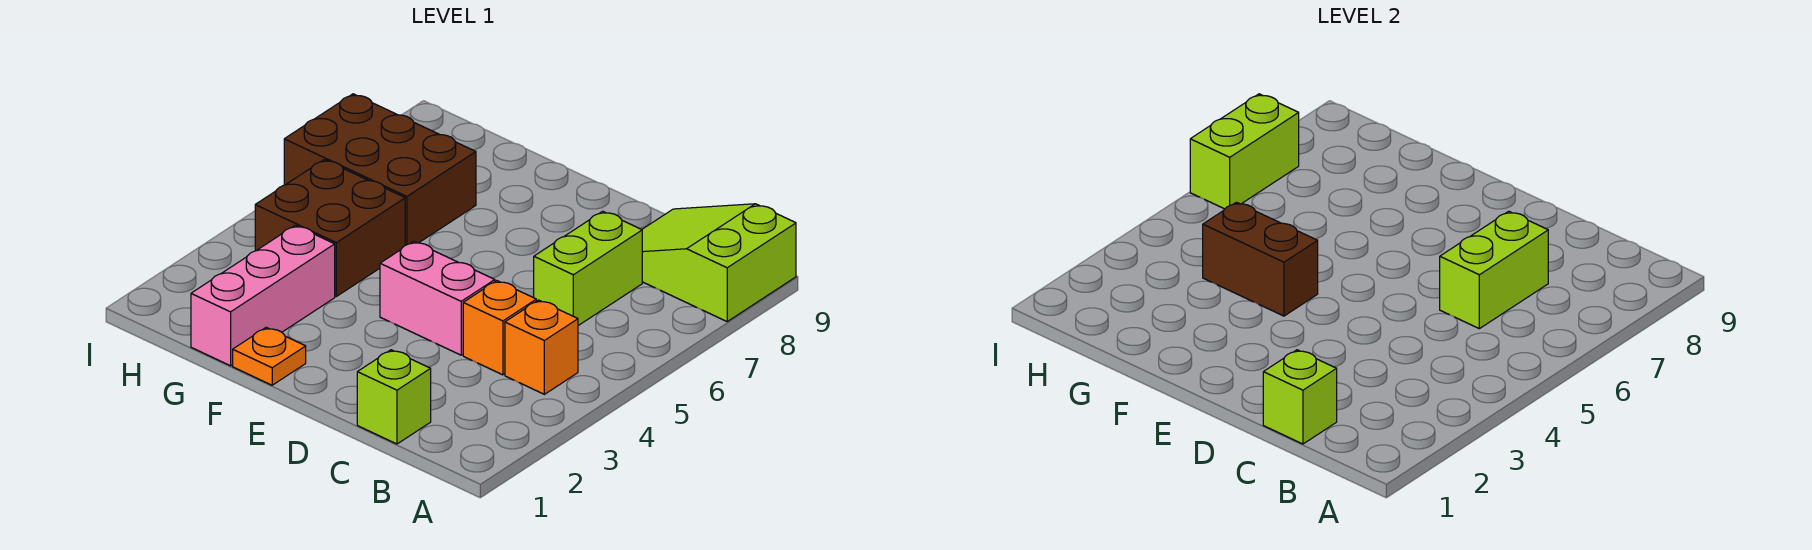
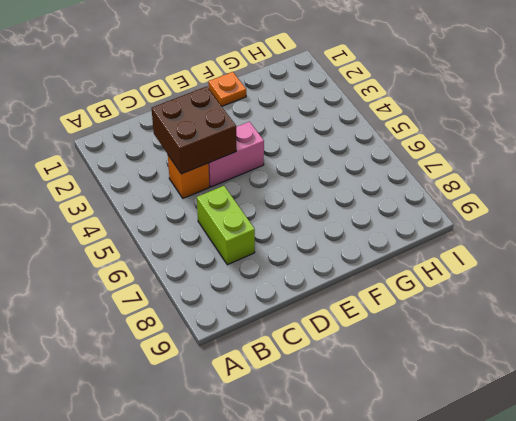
brown 2x2 brick [152,86,236,174] -> brown 2x2 brick moved to [255,160,405,296]
none -> lime 2x3 slope [642,204,796,321]
none -> orange 1x1 brick [505,300,578,394]
none -> lime 1x1 brick [357,350,431,444]

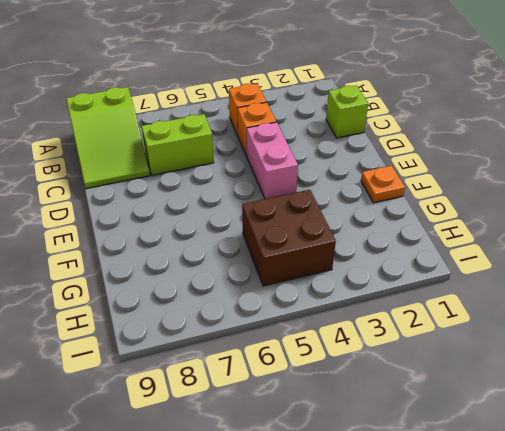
none -> pink 1x3 brick [191,225,335,366]
none -> brown 2x3 brick [284,94,476,245]
none -> lime 1x1 brick [1263,350,1337,444]

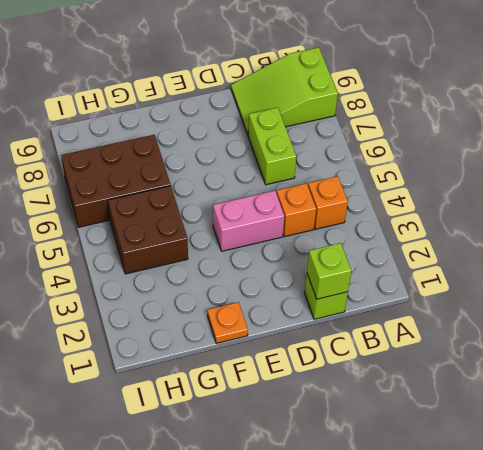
none -> pink 1x3 brick [191,225,335,366]
none -> lime 1x2 brick [1440,211,1548,329]
none -> brown 1x2 brick [1203,202,1318,316]

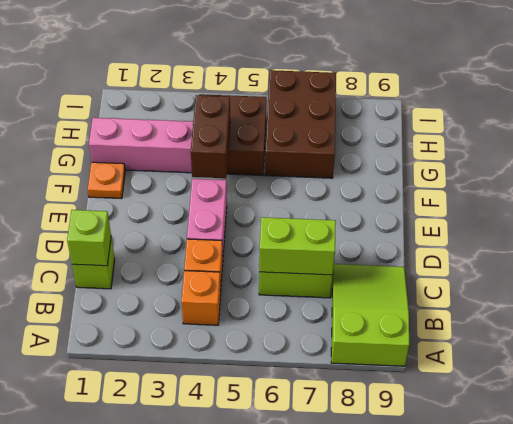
none -> lime 1x2 brick [1190,94,1299,209]

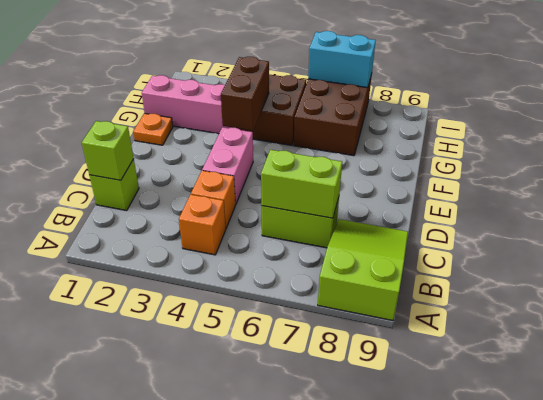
cyan 1x2 brick [308,31,376,88] -> lime 1x2 brick [1190,94,1299,209]

